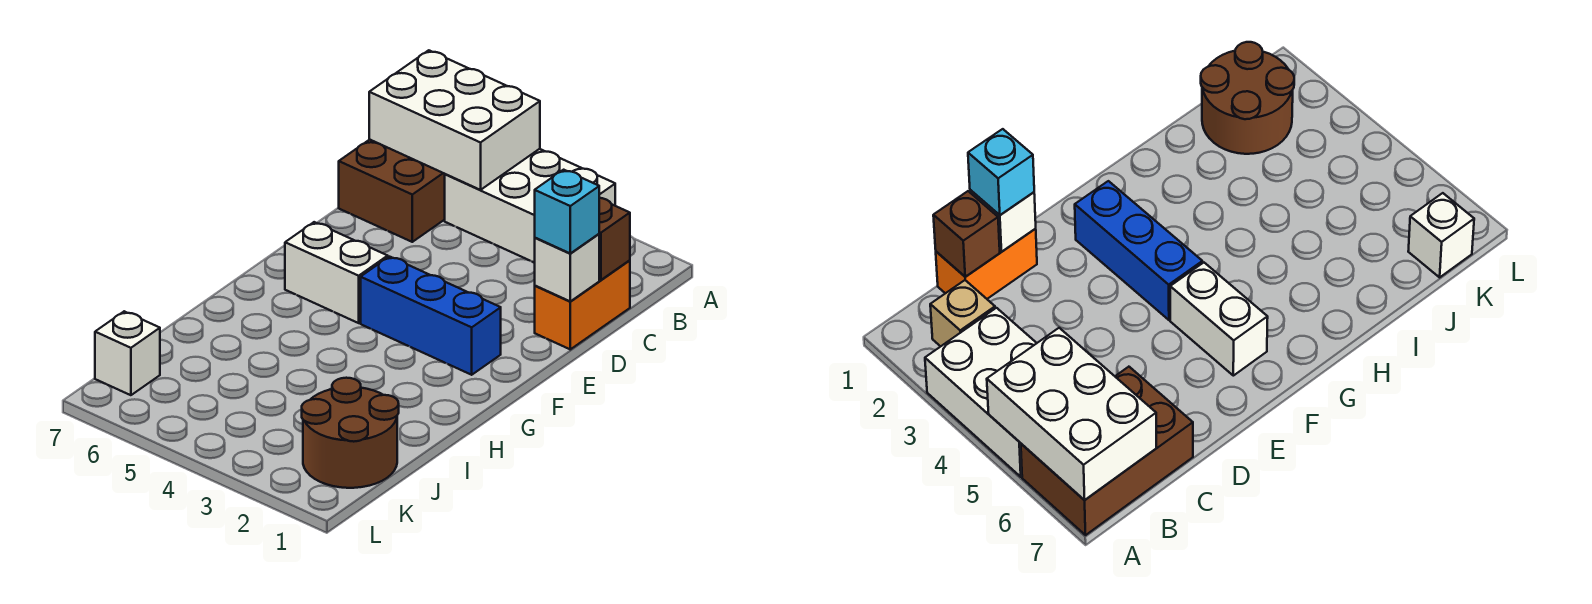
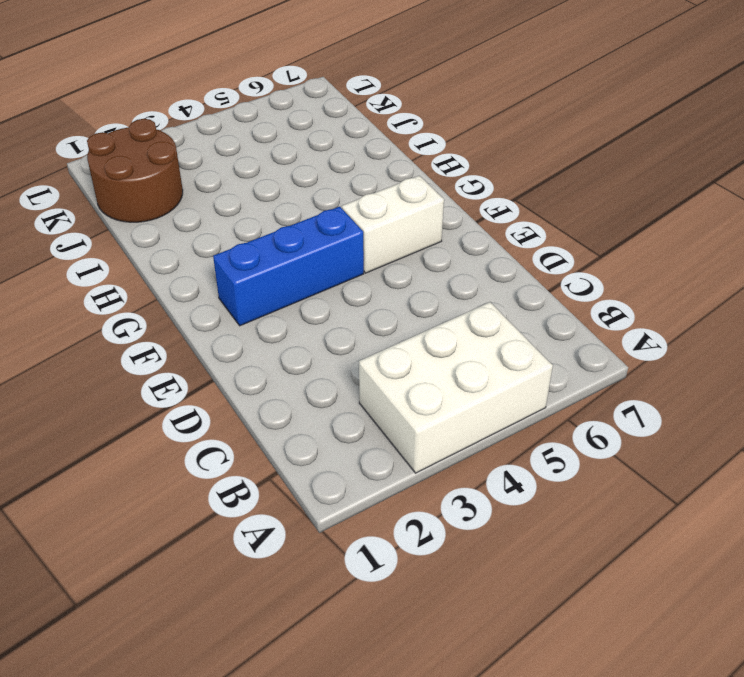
none -> brown 2x3 brick [339,140,445,242]
none -> tan 1x1 brick [930,280,995,346]
none -> orange 1x2 brick [535,261,630,349]

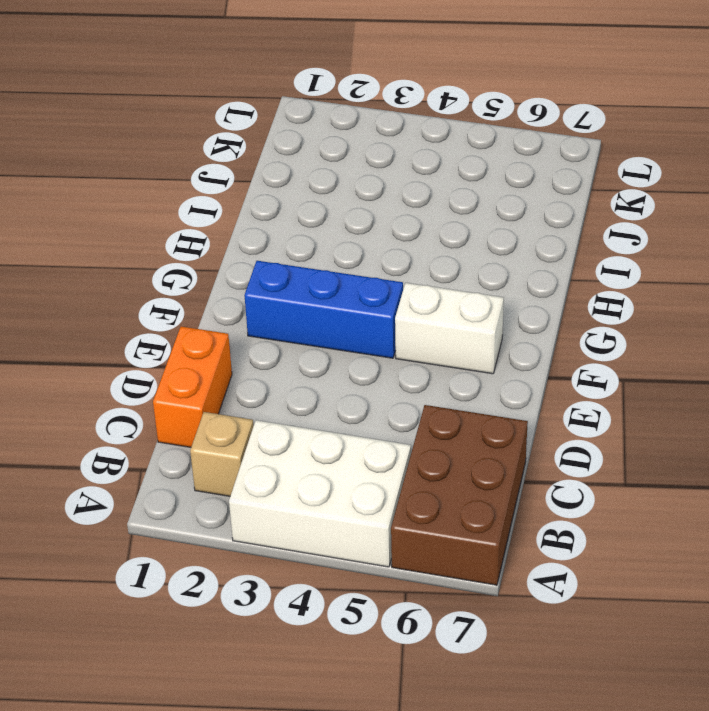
none -> brown 2x2 round brick [302,378,399,488]
none -> white 1x1 brick [95,311,160,395]
none -> white 2x3 brick [369,50,540,190]

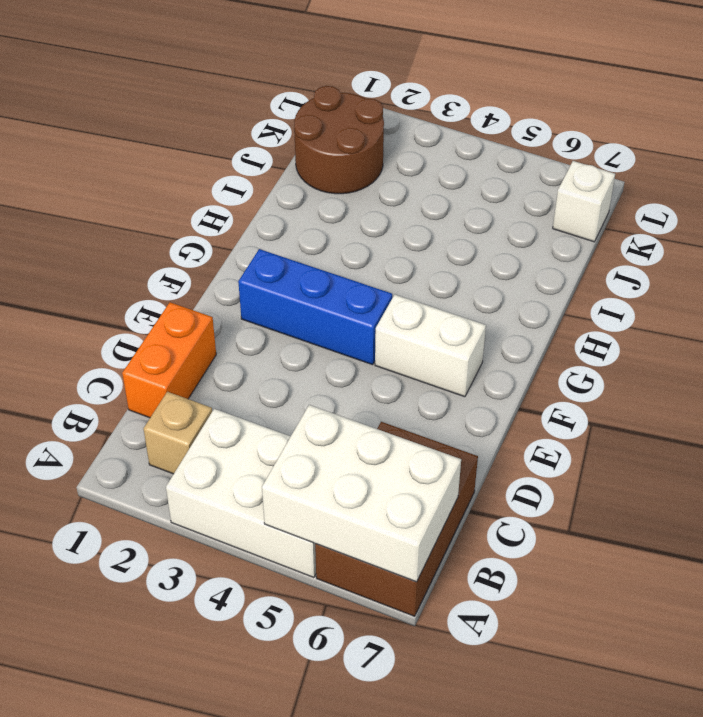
none -> brown 1x1 brick [599,198,630,280]
none -> white 1x1 brick [535,234,599,302]
none -> cyan 1x1 brick [535,170,599,253]

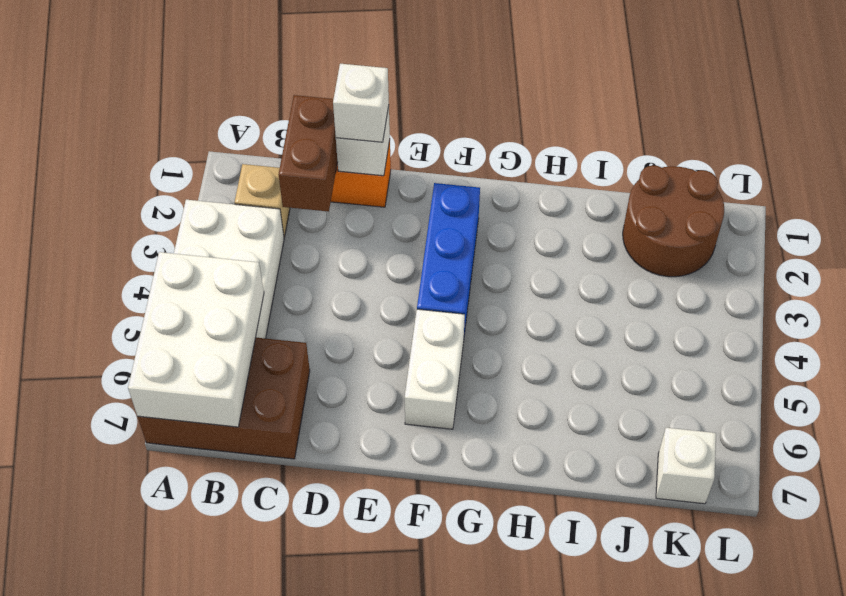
brown 1x2 brick [279,95,337,212] -> brown 1x1 brick [599,198,630,280]
white 1x1 brick [333,64,389,142] -> cyan 1x1 brick [535,170,599,253]

